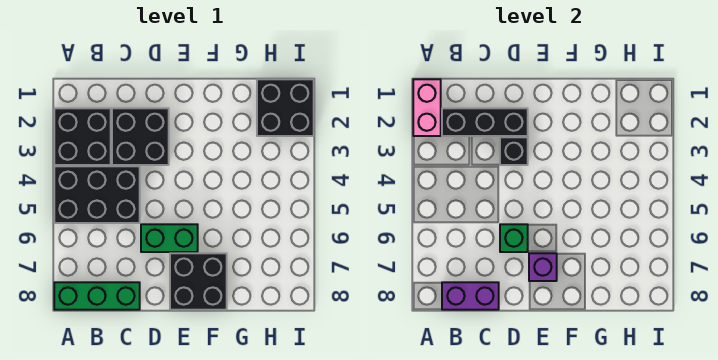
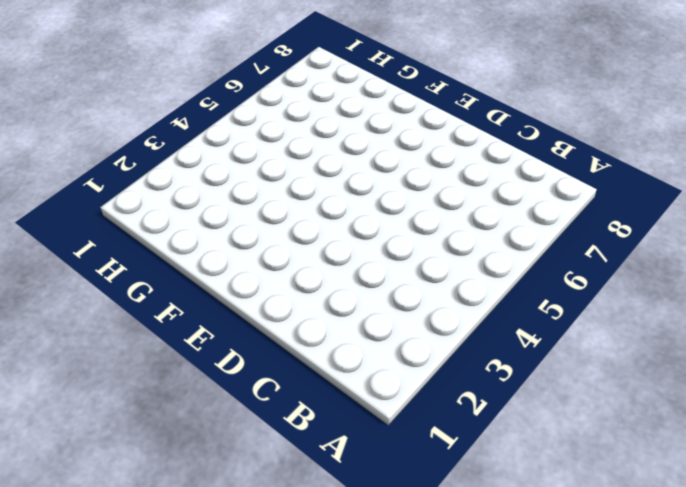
none -> black 2x2 brick [54,108,111,165]
none -> black 2x3 brick [54,166,140,223]
none -> green 1x3 brick [54,282,140,310]

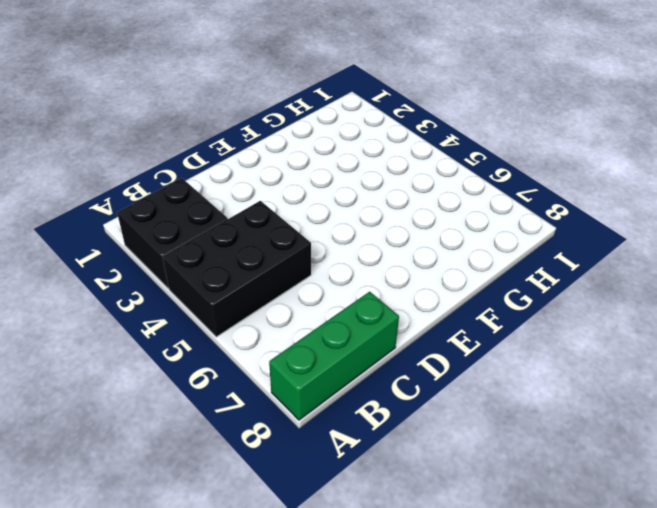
none -> black 2x2 brick [112,108,169,165]
none -> green 1x2 brick [141,224,198,252]
none -> black 2x2 brick [170,253,227,310]

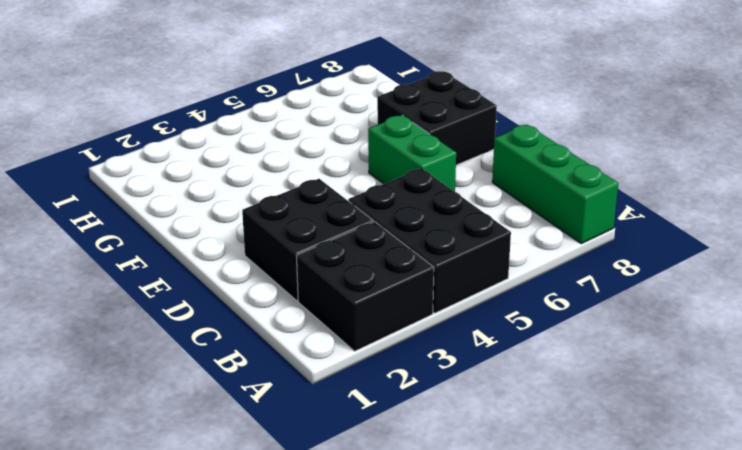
none -> black 2x2 brick [257,79,314,136]
none -> pink 1x2 brick [413,79,441,136]
none -> black 1x3 brick [442,108,528,136]

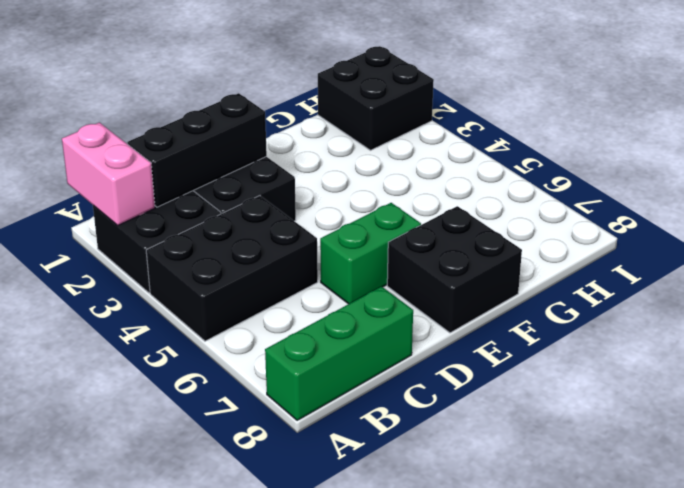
none -> purple 1x2 brick [442,282,499,310]
none -> black 1x1 brick [500,137,528,165]
none -> green 1x1 brick [500,224,528,252]

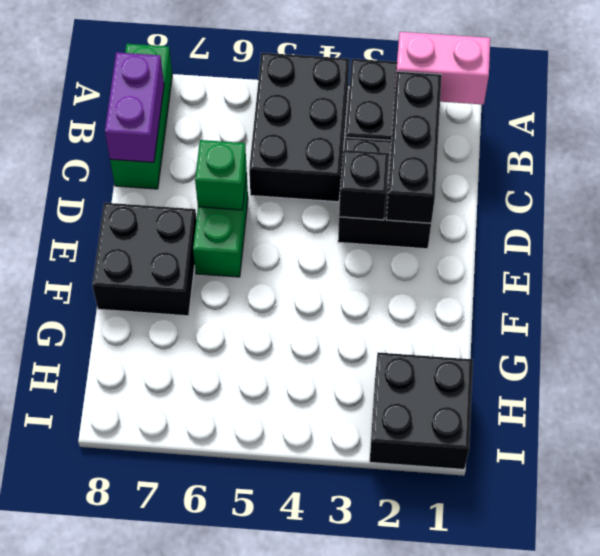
none -> purple 1x1 brick [529,253,557,281]

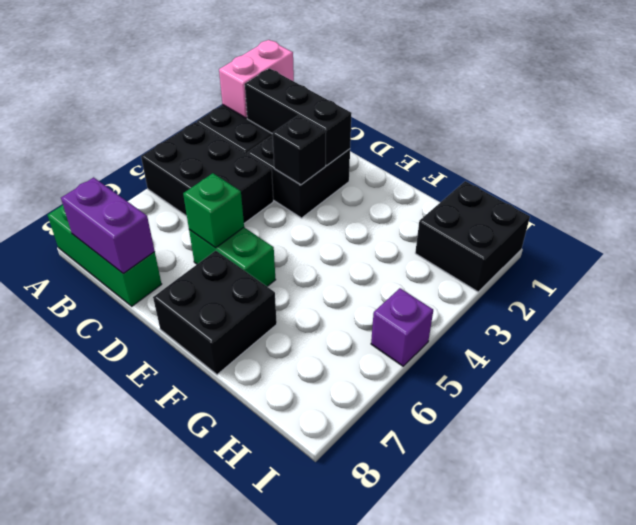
purple 1x1 brick [371,288,433,366] -> purple 1x1 brick moved to [529,253,557,281]

